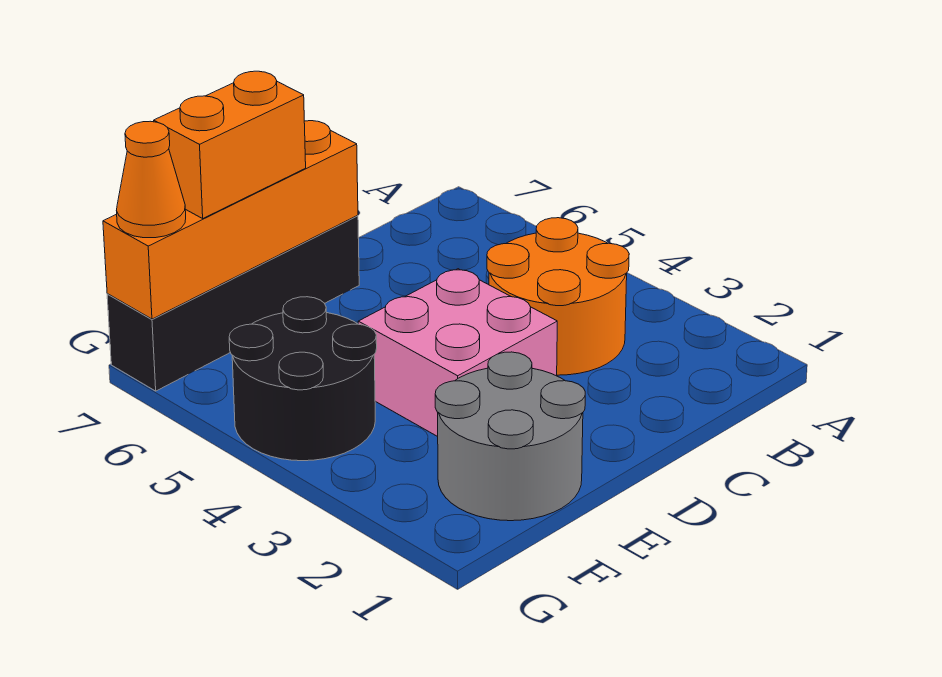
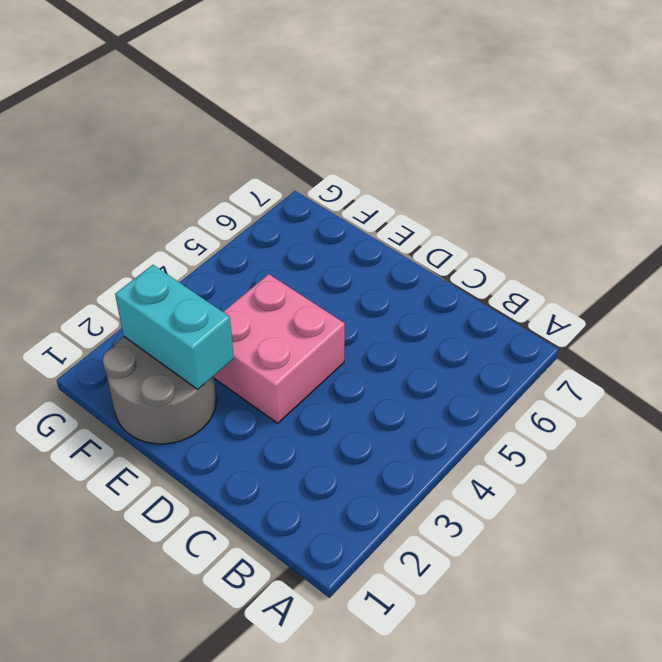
cyan 1x2 brick [115,265,234,389] -> none
none -> orange 2x2 round brick [487,218,629,375]
none -> black 1x4 brick [107,216,359,391]

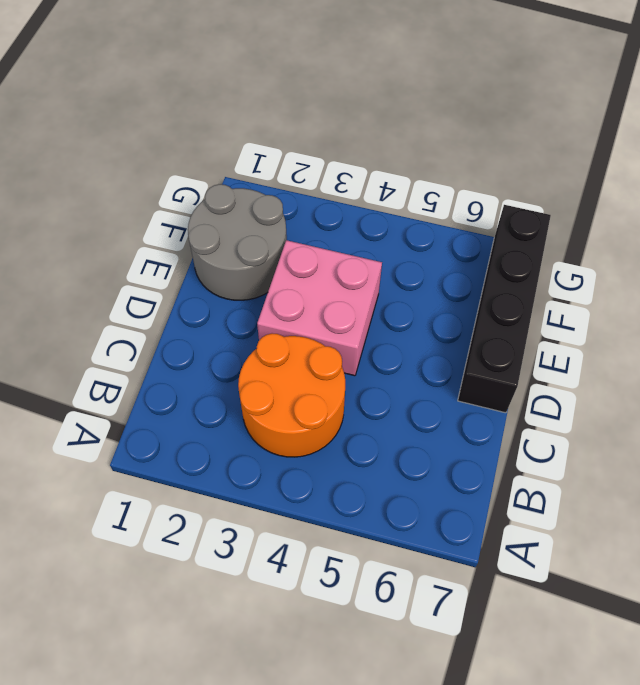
none -> black 2x2 round brick [229,297,377,461]
none -> orange 1x4 brick [103,121,358,319]

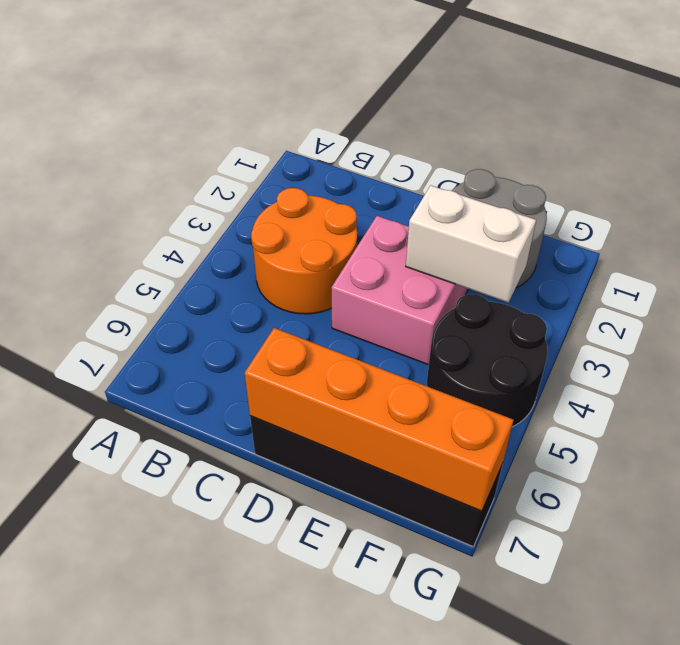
white 1x2 brick [406,185,536,302] -> none
none -> orange 1x2 brick [154,71,306,218]
none -> orange 1x1 cone [116,121,186,238]

